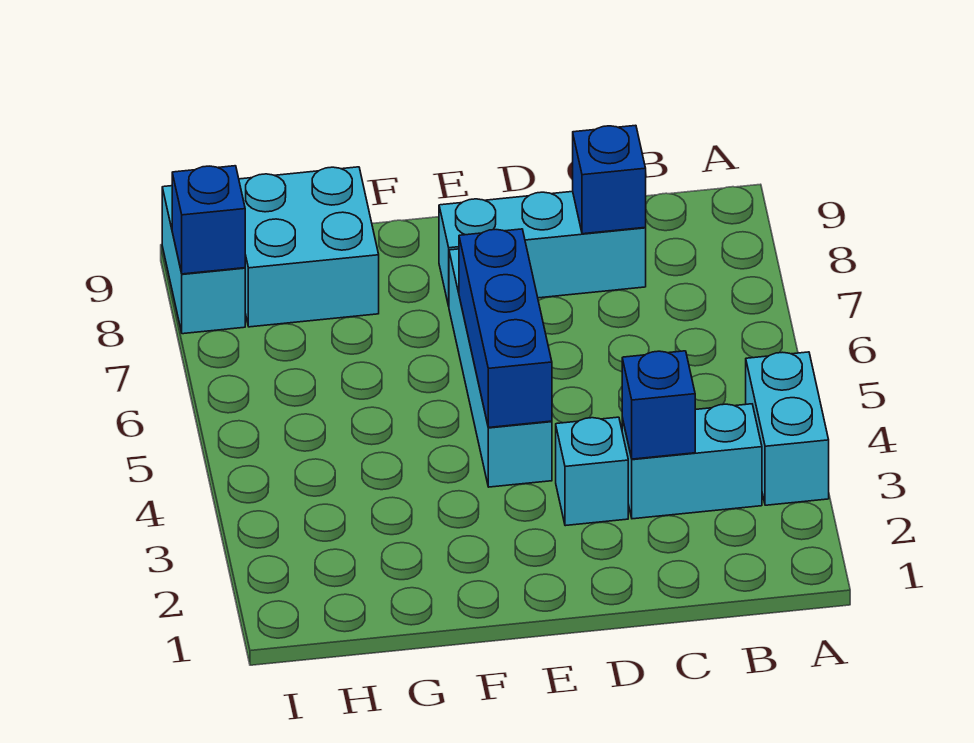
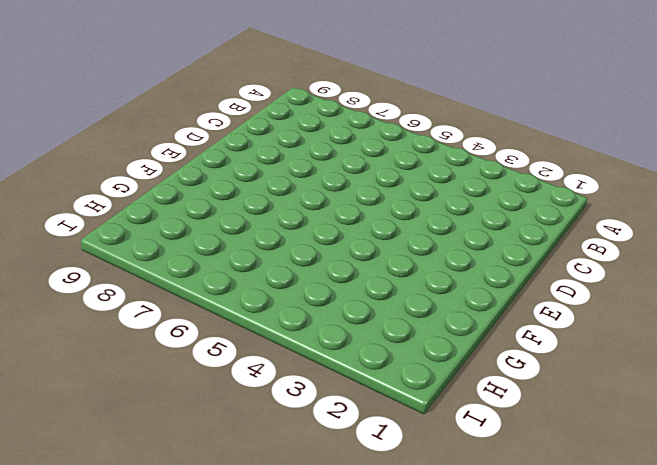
none -> cyan 1x2 brick [746,352,829,505]
none -> cyan 1x2 brick [622,404,762,519]

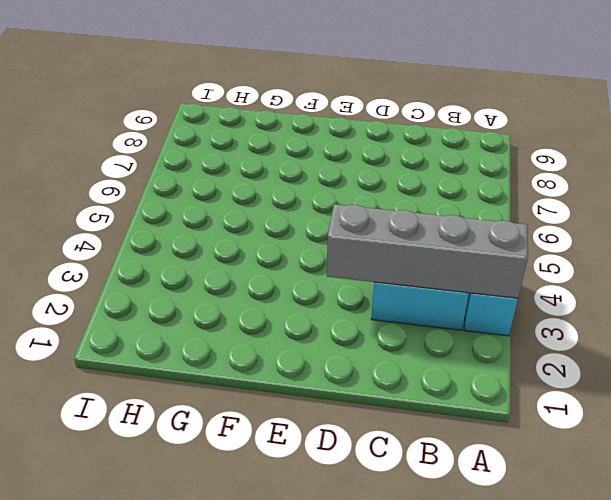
grey 1x4 brick [327,204,528,298] -> blue 1x1 brick [622,351,695,459]
none -> cyan 1x3 brick [439,191,646,306]
none -> cyan 1x1 brick [556,417,628,526]

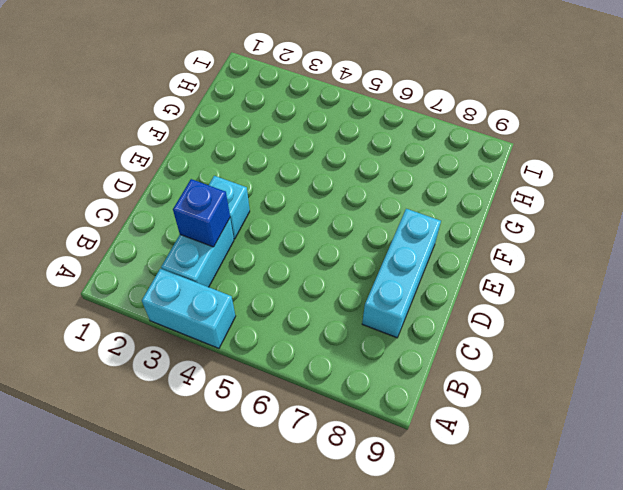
none -> cyan 1x4 brick [449,249,552,487]
none -> cyan 2x2 brick [239,167,379,327]

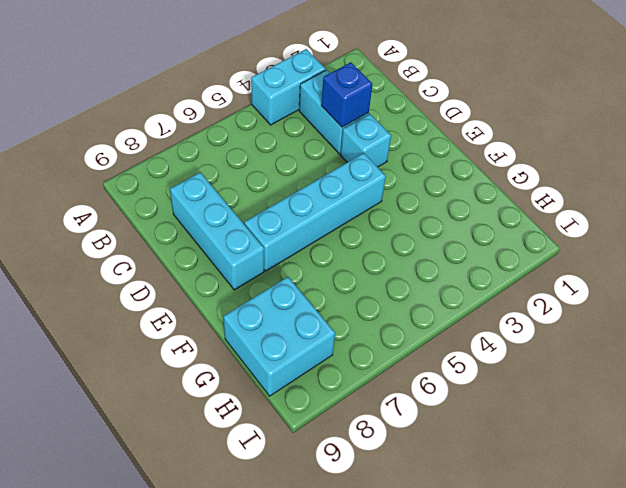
none -> cyan 1x2 brick [162,186,245,334]
none -> blue 1x1 brick [573,125,646,234]

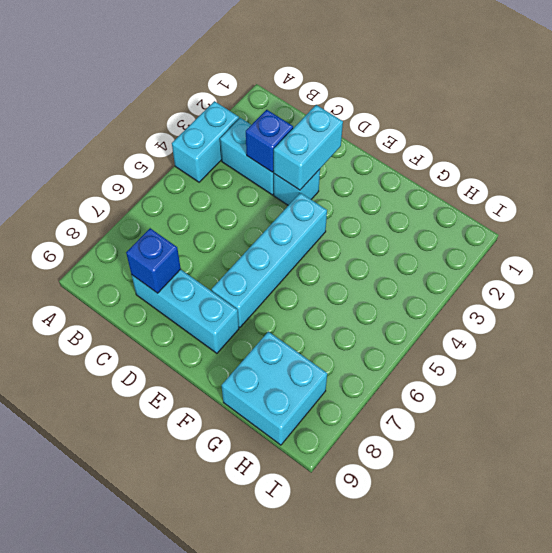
cyan 1x2 brick [274,105,343,190] -> cyan 1x2 brick moved to [162,186,245,334]
none -> blue 1x3 brick [459,229,552,428]
none -> blue 1x1 brick [172,166,245,274]

